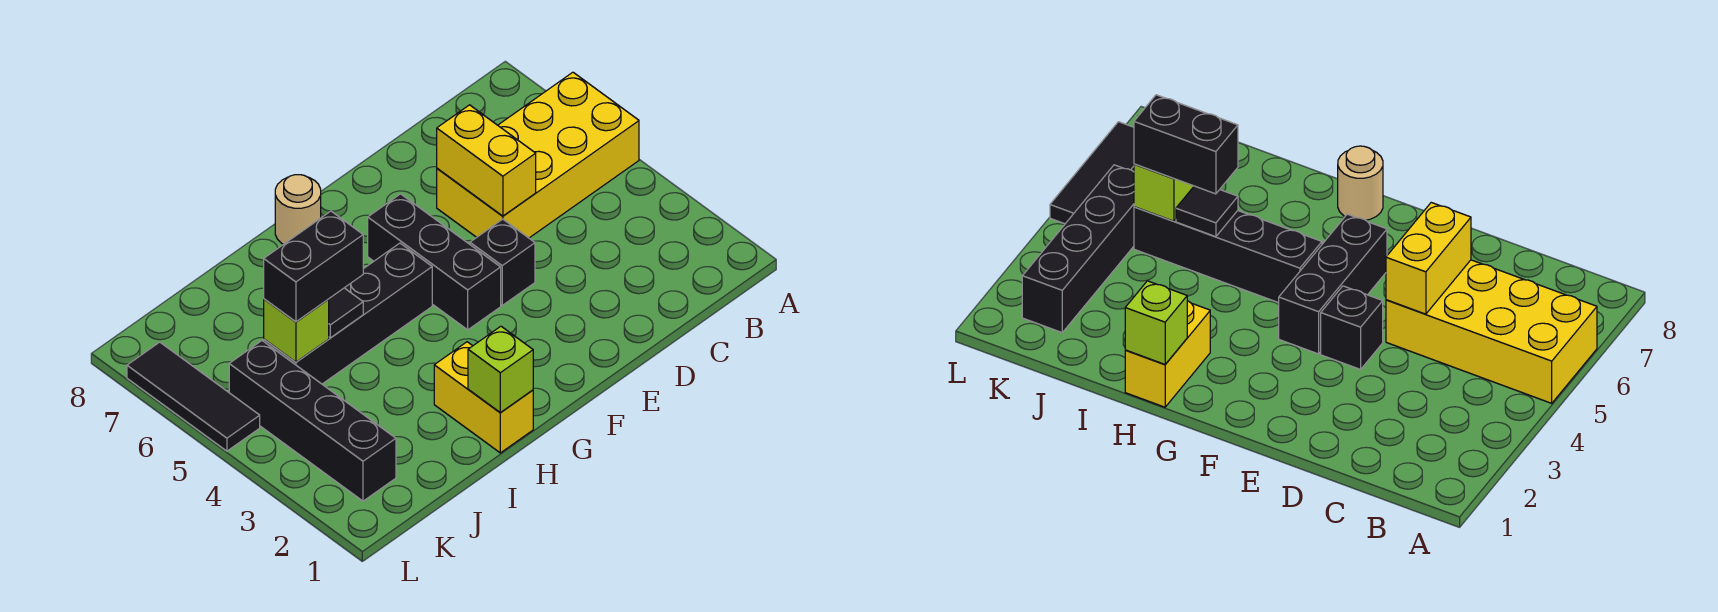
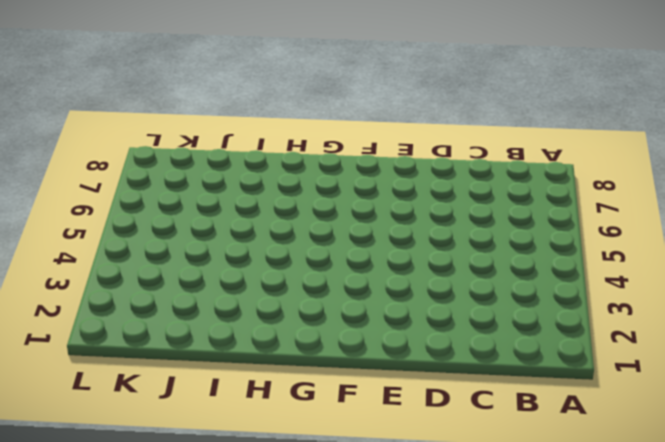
none -> yellow 2x4 brick [437,72,639,238]
none -> black 1x1 brick [470,219,535,305]
none -> black 1x3 brick [368,194,501,330]

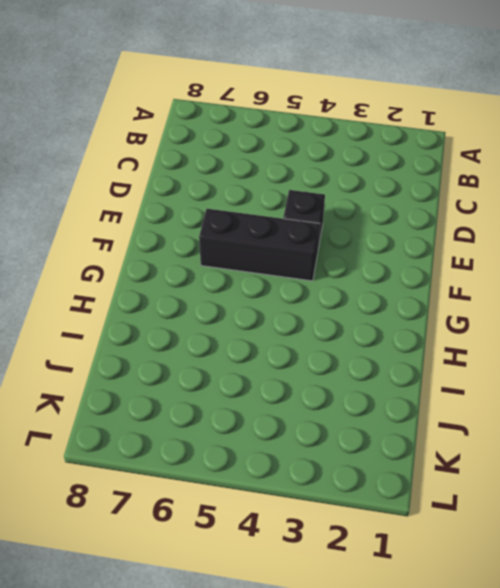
none -> yellow 2x4 brick [437,72,639,238]
none -> black 1x4 brick [264,243,432,384]
none -> tan 1x1 round brick [275,175,321,244]

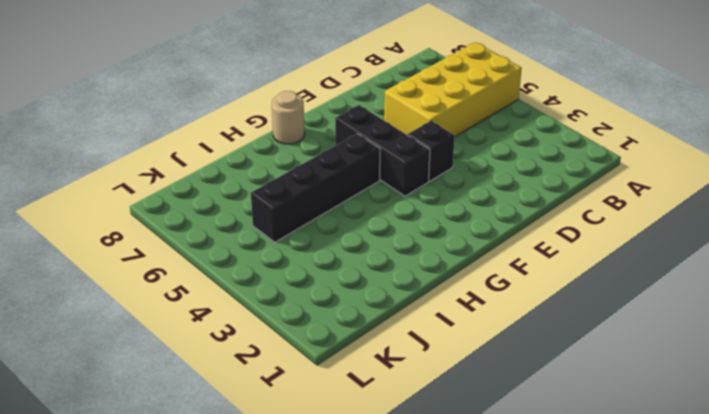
none -> yellow 1x2 brick [434,342,533,453]
none -> black 1x4 brick [229,341,396,501]
none -> black 1x3 tile [127,342,260,451]

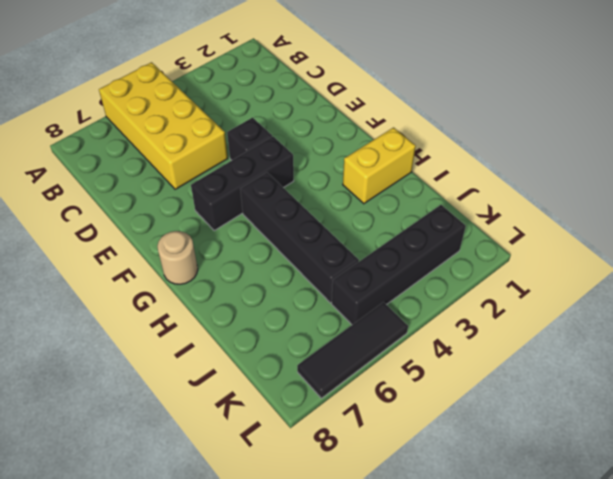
none -> yellow 1x2 brick [437,105,536,216]
none -> lime 1x1 brick [468,326,533,412]
none -> black 1x1 tile [329,288,363,338]

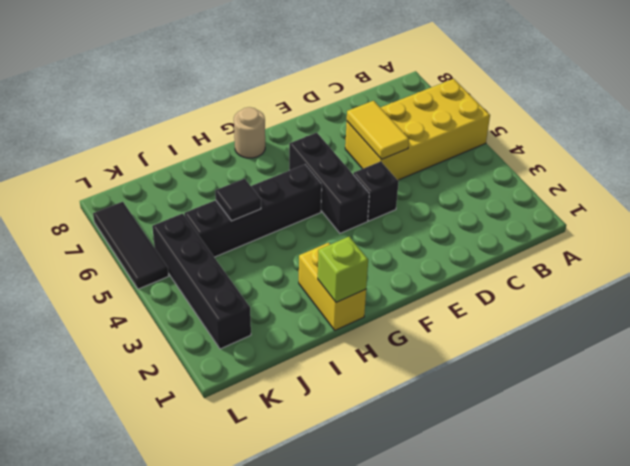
yellow 1x2 tile [347,101,409,159] -> yellow 1x2 brick [437,105,536,216]
none -> lime 1x1 brick [264,299,329,362]
none -> black 1x2 brick [264,211,363,322]

